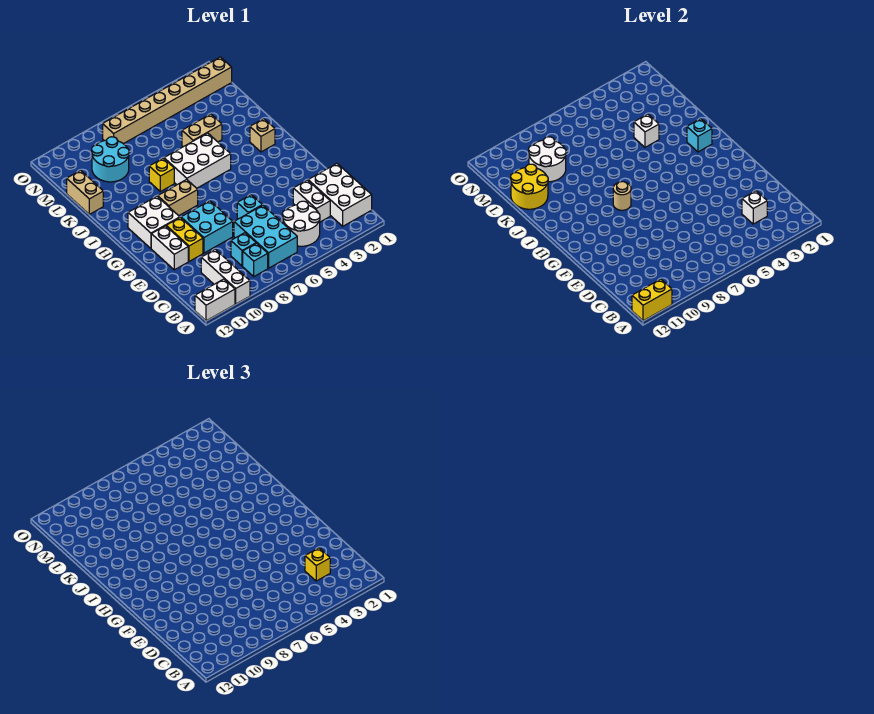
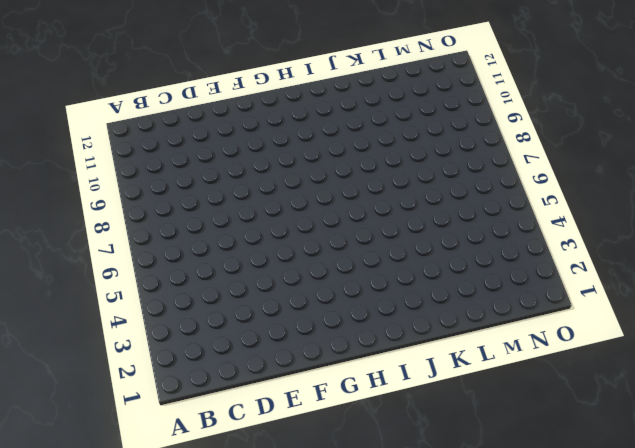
none -> white 1x3 brick [201,249,250,304]
none -> white 1x2 brick [195,279,235,321]
none -> white 2x3 brick [308,164,372,226]

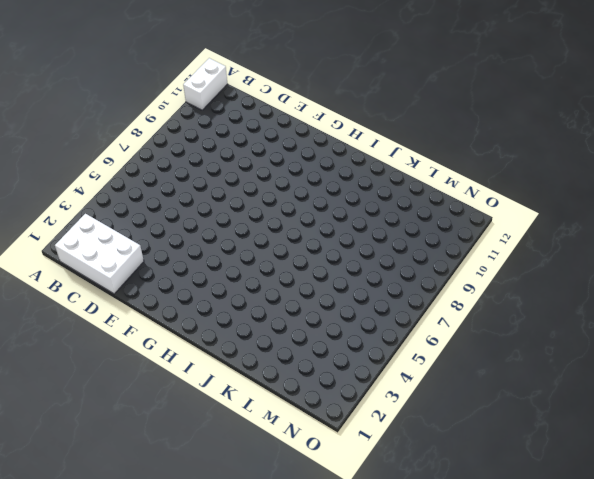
none -> white 1x3 brick [201,249,250,304]
none -> white 2x2 round brick [282,201,320,246]
none -> cyan 2x3 brick [234,205,297,268]

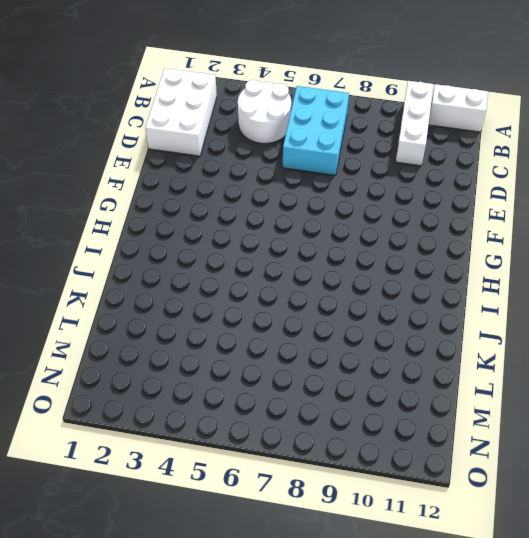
none -> cyan 1x1 brick [243,243,268,276]
none -> white 1x2 brick [293,180,330,222]
none -> cyan 1x1 brick [231,233,256,266]

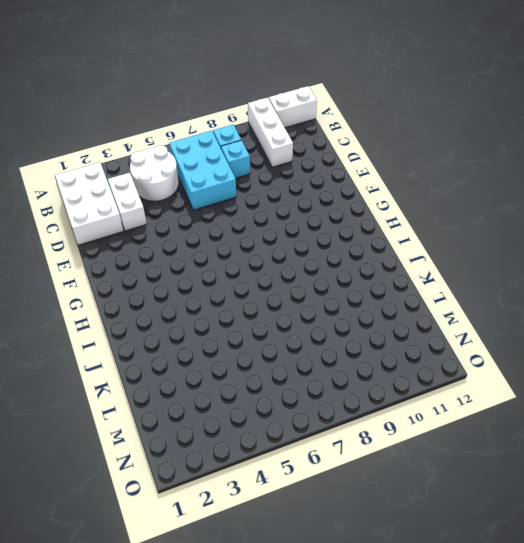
none -> cyan 1x1 brick [237,195,262,219]
none -> cyan 2x2 brick [181,201,233,253]
none -> yellow 1x2 brick [166,217,203,261]

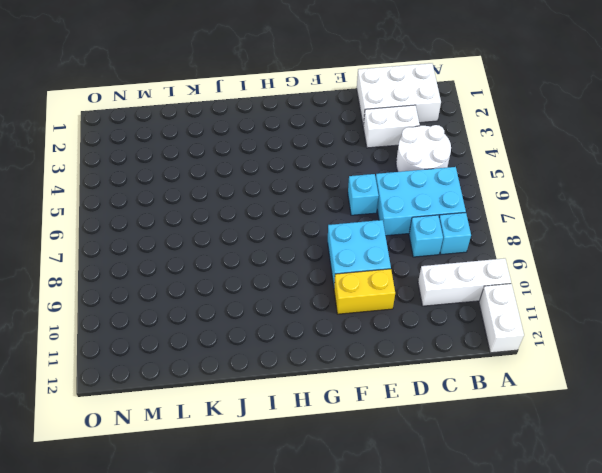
none -> white 1x2 brick [151,226,188,270]
none -> white 2x2 brick [128,196,180,248]
none -> tan 1x2 brick [158,179,198,216]

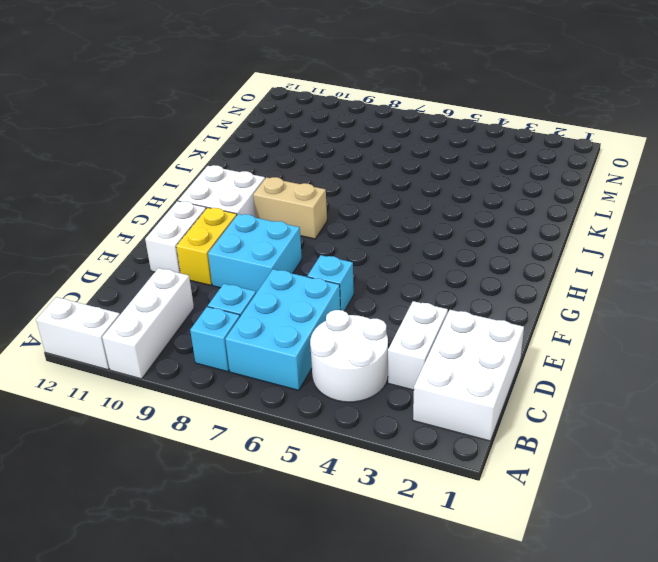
none -> tan 1x1 brick [250,119,275,152]
none -> white 2x3 brick [164,133,231,188]
none -> yellow 1x1 brick [149,158,174,191]

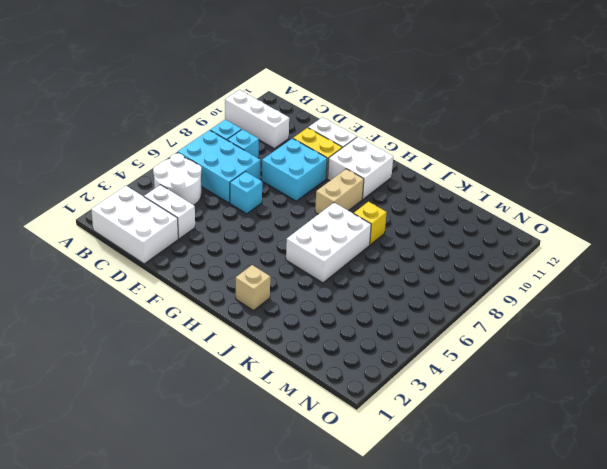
none -> white 1x2 brick [195,279,235,321]
none -> tan 1x2 brick [182,114,222,147]
none -> tan 1x2 brick [67,170,103,214]

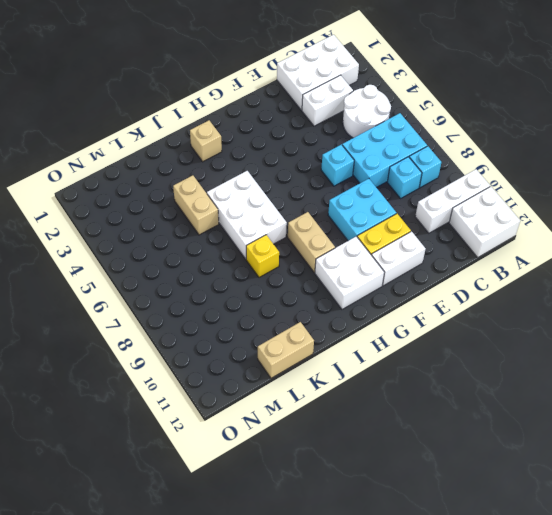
white 2x2 brick [449,187,520,258] -> white 1x2 brick [195,279,235,321]
none -> cyan 2x2 round brick [92,137,129,182]
none -> tan 1x8 brick [103,57,232,144]
none -> yellow 1x2 brick [632,279,672,321]

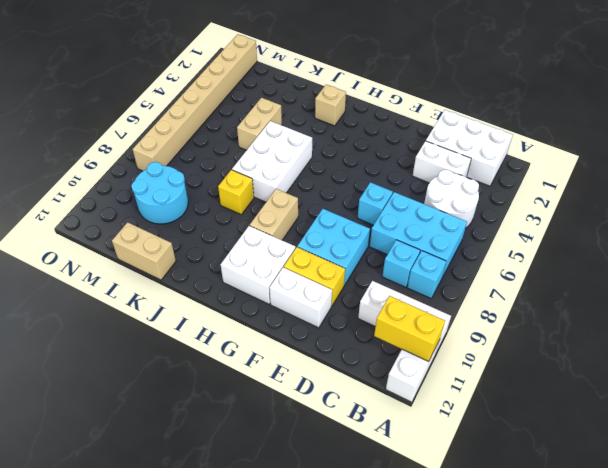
yellow 1x2 brick [374,296,445,362] -> yellow 1x2 brick turned to [632,279,672,321]
none -> white 1x1 brick [742,191,767,224]
none -> tan 1x1 round brick [613,182,631,210]
none -> cyan 1x1 brick [687,119,712,152]

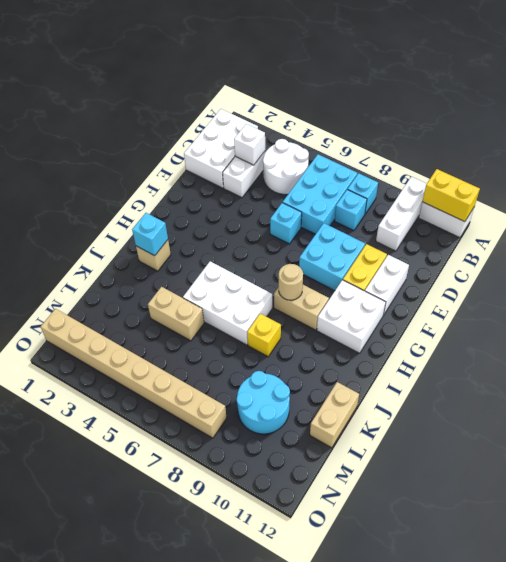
none -> white 1x1 brick [634,114,659,147]
none -> yellow 2x2 round brick [511,164,548,209]
none -> white 2x2 round brick [529,137,566,182]

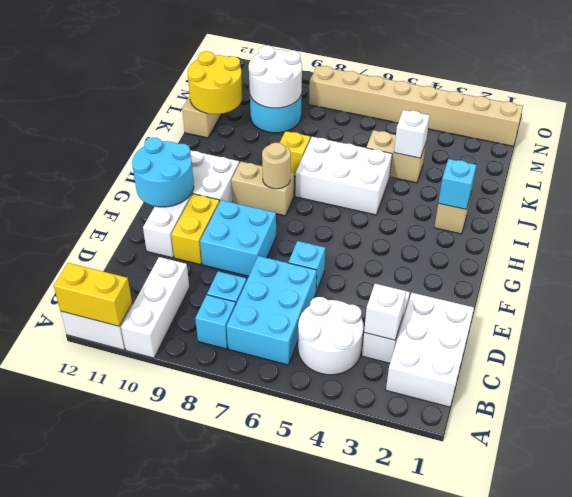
cyan 2x2 round brick [132,138,194,207] -> none
none -> yellow 1x1 brick [305,548,330,581]

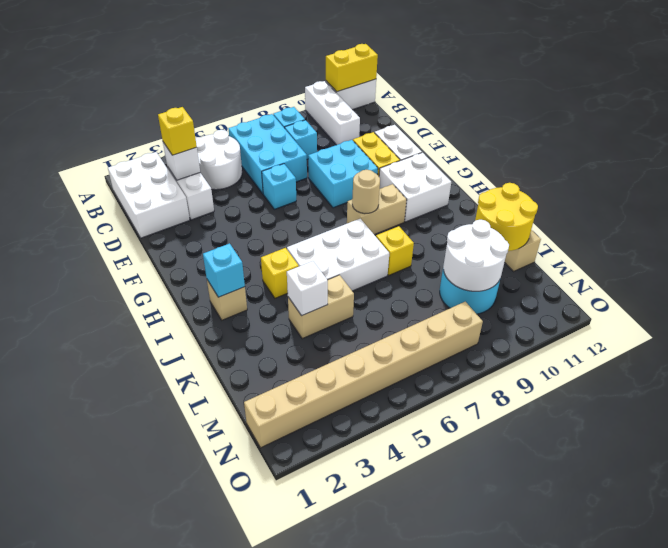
yellow 1x1 brick [261,248,299,298] -> none

